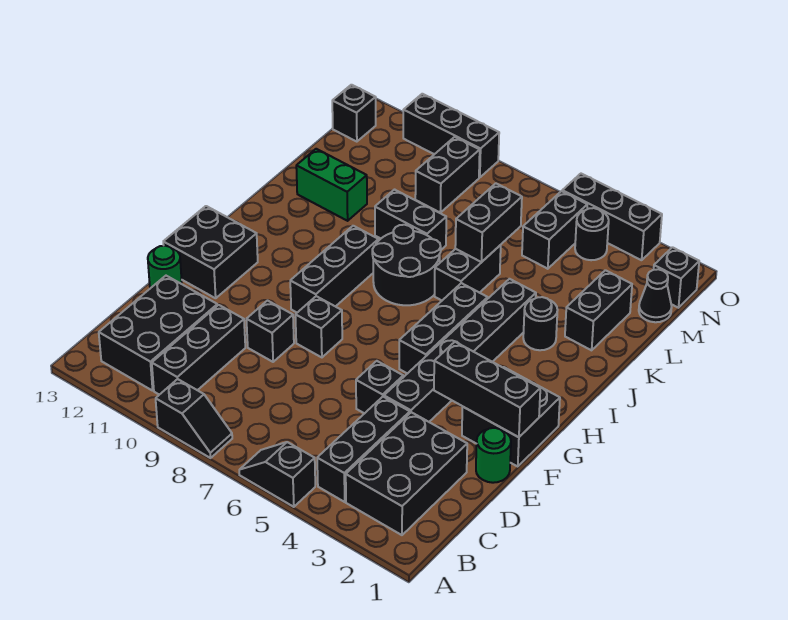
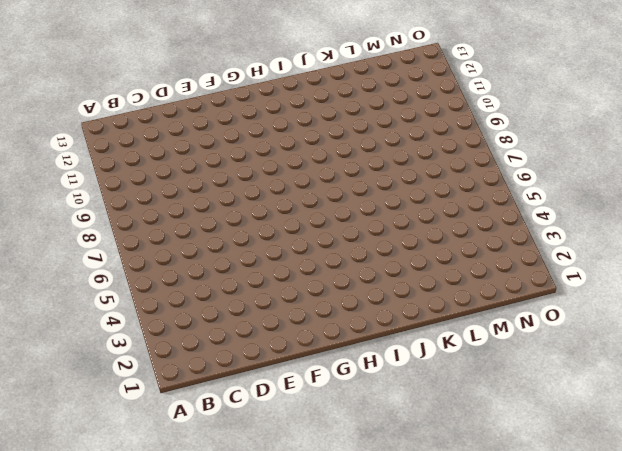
none -> black 1x2 slope [239,442,315,507]
none -> black 1x2 slope [156,379,232,458]
none -> black 2x3 brick [346,412,467,535]
none -> black 1x3 brick [317,397,410,502]

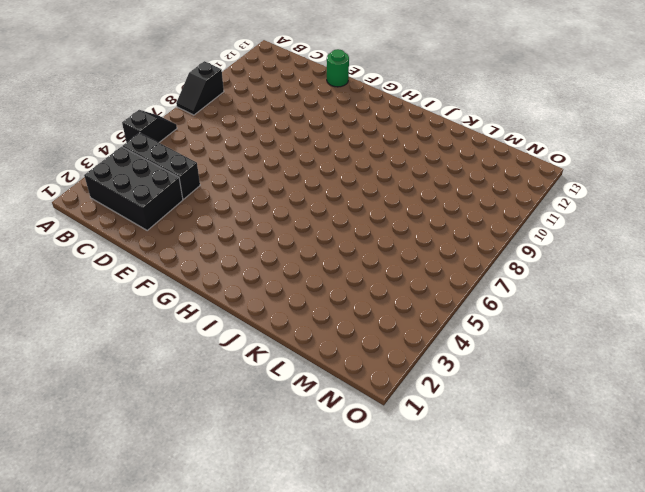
none -> black 1x3 brick [152,305,245,395]
none -> black 2x3 brick [99,276,217,391]
none -> green 1x1 round brick [476,428,511,483]
none -> black 1x6 brick [384,279,536,422]

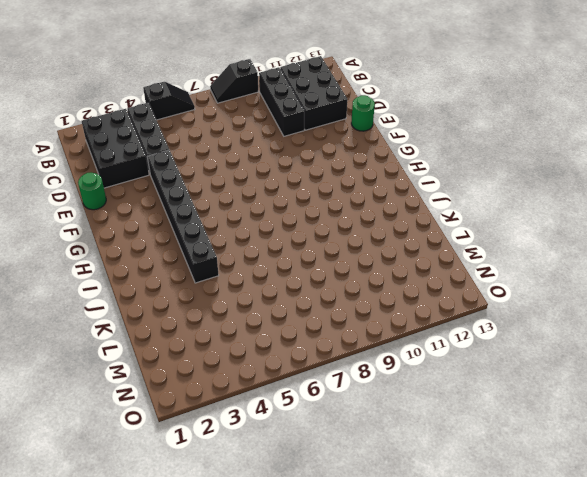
none -> black 1x1 brick [356,361,403,414]
none -> black 1x1 brick [246,301,294,362]
none -> black 2x2 brick [462,367,560,466]
none -> black 1x1 brick [295,296,342,357]

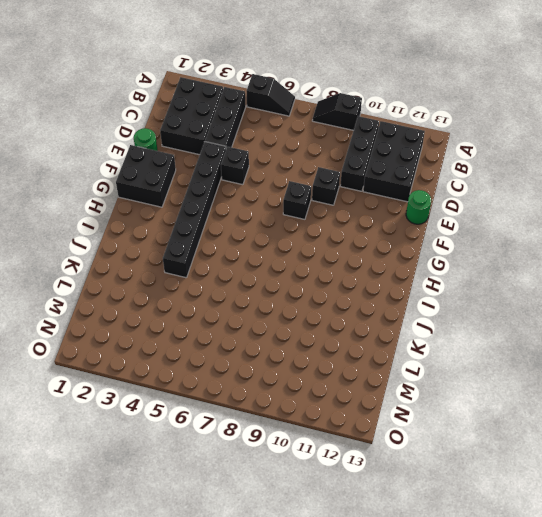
none -> black 2x2 brick [163,206,258,298]
none -> black 1x3 brick [399,283,488,374]
none -> black 1x3 brick [290,226,378,312]
none -> black 2x2 round brick [372,225,441,305]

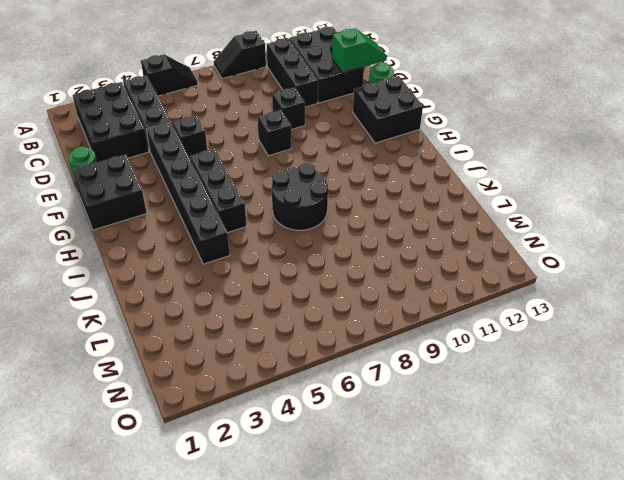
green 1x2 slope [332,28,387,73] -> none
none -> black 1x3 brick [290,226,378,312]
none -> black 1x1 round brick [523,297,558,350]
none -> black 1x2 brick [435,245,501,300]
none -> black 1x2 brick [565,270,632,350]

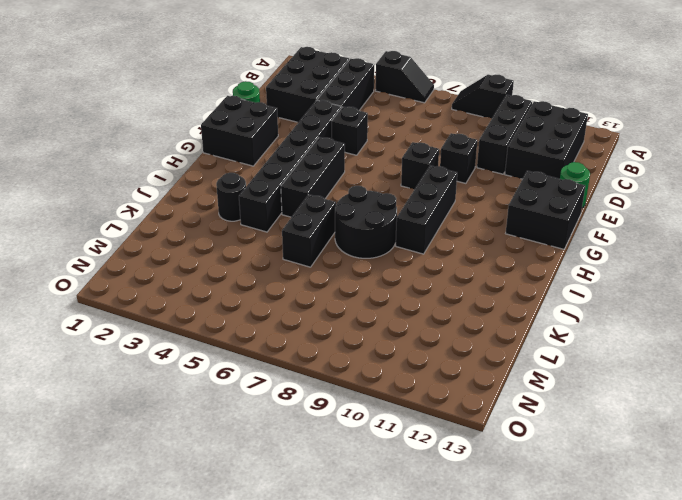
none -> black 1x2 brick [565,270,632,350]
none -> black 1x2 brick [375,190,446,250]
none -> green 1x2 brick [296,149,367,221]
none -> black 1x1 cone [639,269,672,322]

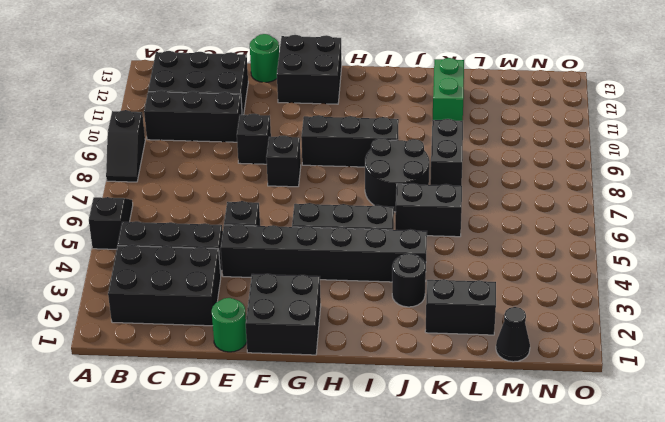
none -> black 1x2 brick [522,191,587,269]
none -> black 1x2 brick [415,137,480,213]
none -> black 1x1 brick [654,247,699,308]
none -> black 1x1 round brick [575,208,609,260]

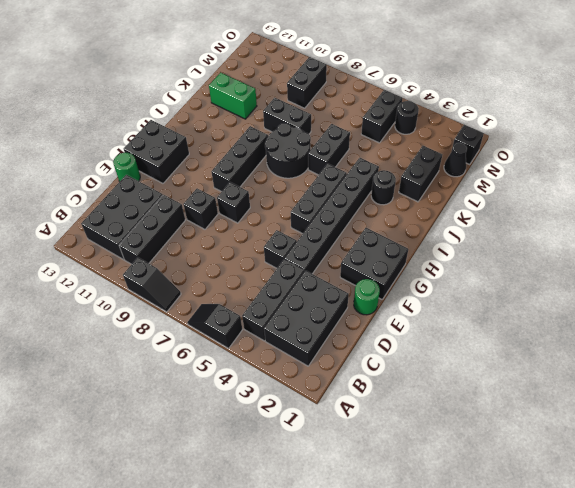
none -> black 1x1 brick [332,85,376,142]
none -> black 1x3 brick [562,174,662,260]
none -> black 1x3 brick [403,94,499,178]
none -> black 1x3 brick [434,342,540,437]

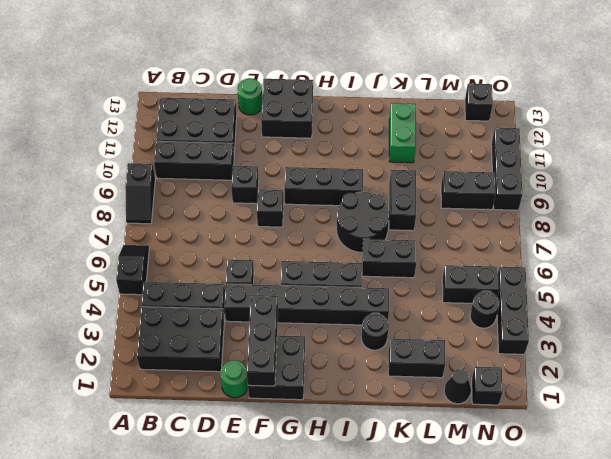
none -> black 1x2 brick [455,183,522,262]

